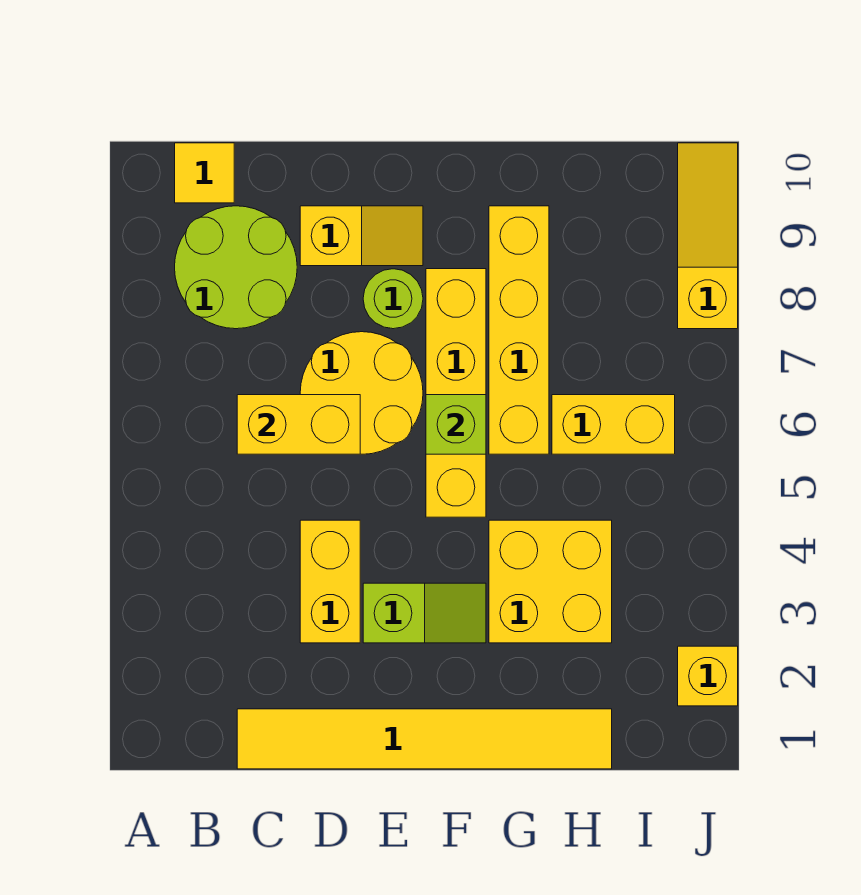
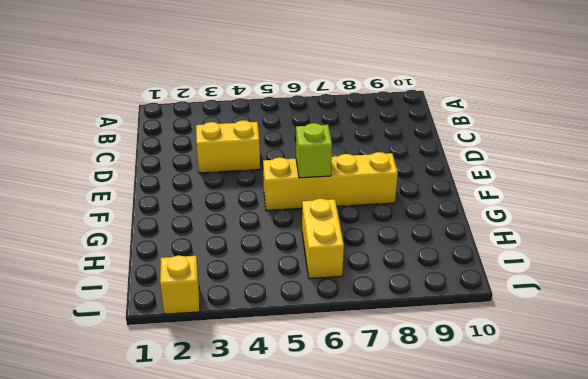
none -> lime 2x2 round brick [175,206,297,329]
none -> yellow 1x1 tile [175,143,234,203]
none -> yellow 1x6 tile [237,709,612,769]

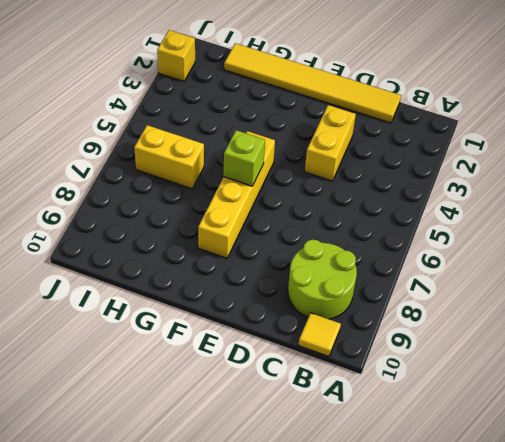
none -> yellow 2x2 round brick [300,332,423,454]
none -> yellow 1x2 slope [300,206,423,266]
none -> lime 1x2 slope [363,583,486,643]

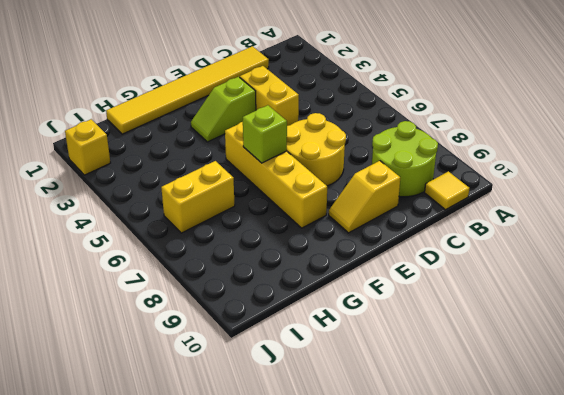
none -> lime 1x1 round brick [363,269,423,329]
none -> yellow 2x2 brick [489,520,612,643]
none -> yellow 1x4 brick [489,206,549,454]

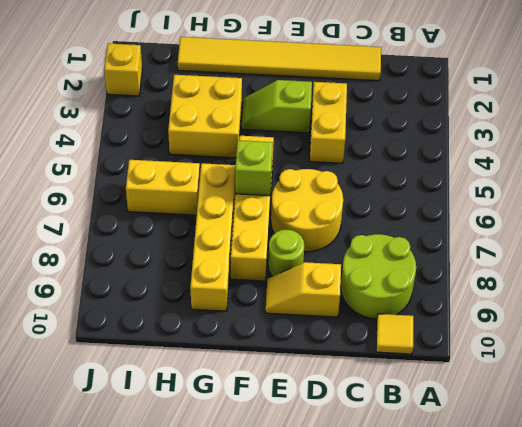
none -> yellow 1x3 slope [678,143,738,329]
none -> yellow 1x2 brick [237,395,360,454]

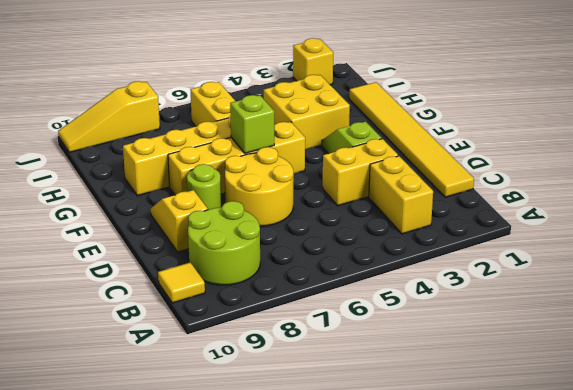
yellow 1x2 brick [369,156,433,234] -> yellow 1x2 brick moved to [237,395,360,454]

